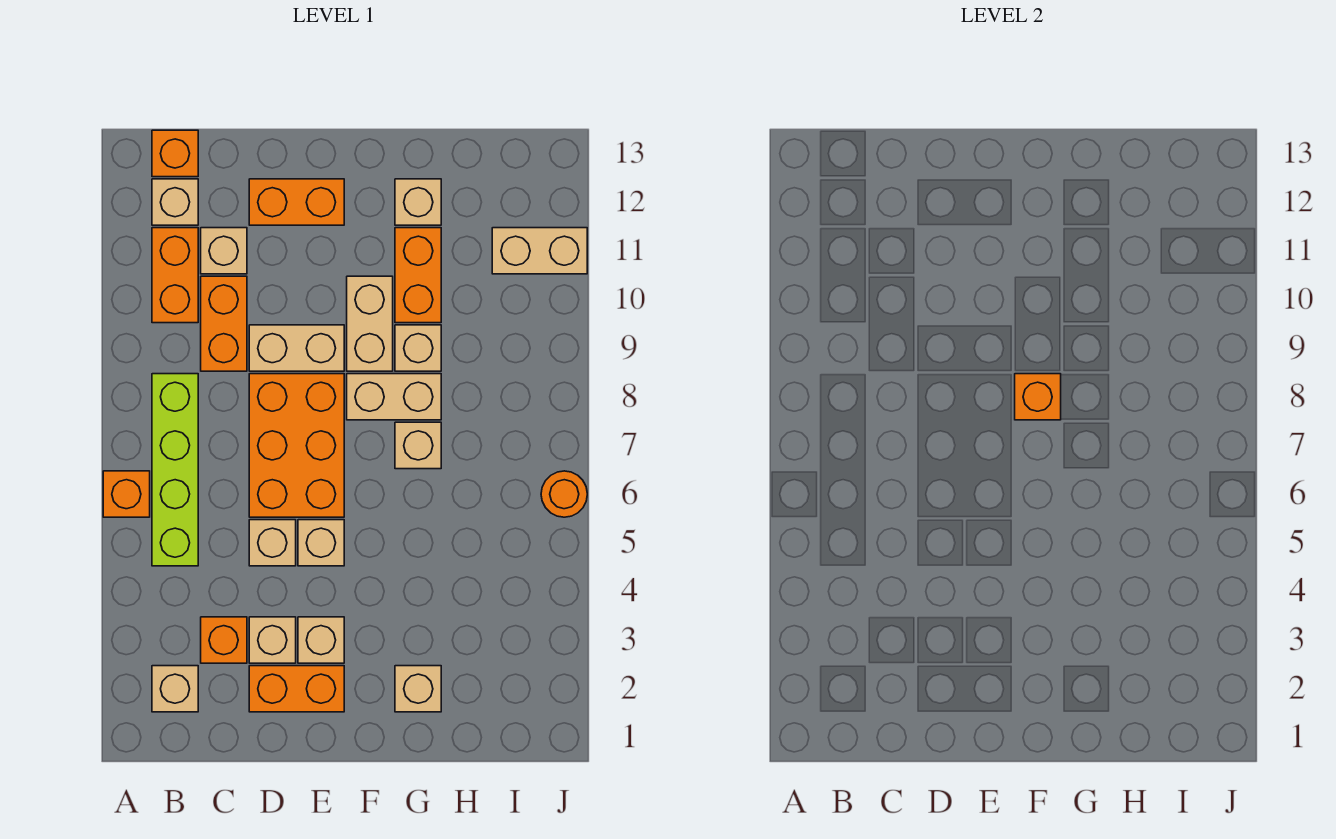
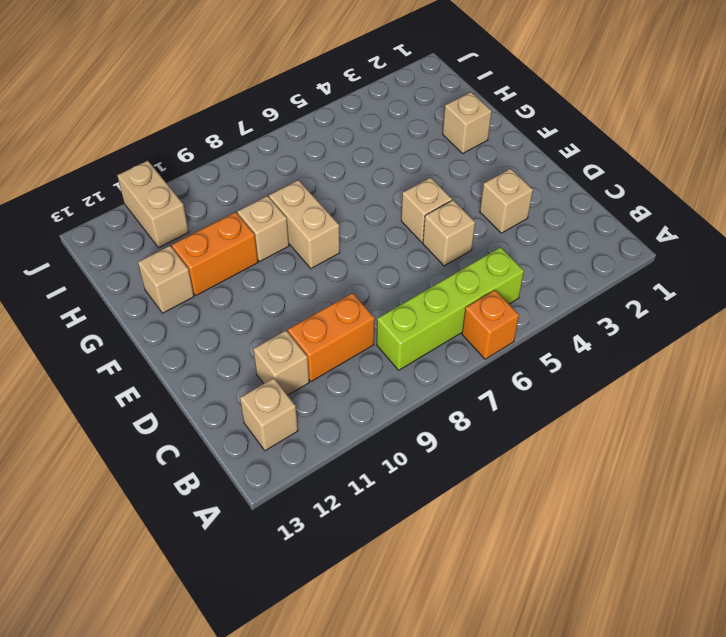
none -> tan 1x1 brick [152,666,198,712]
none -> orange 1x2 brick [152,228,198,323]
none -> orange 1x1 brick [152,130,198,177]

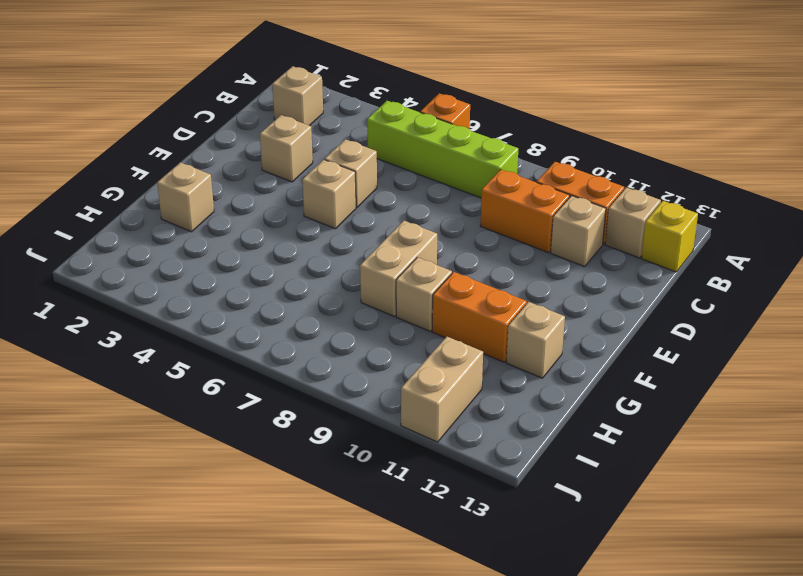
yellow 1x1 brick [641,201,698,272] -> orange 1x1 brick [152,130,198,177]
none -> orange 1x1 brick [201,617,247,663]
none -> orange 1x2 brick [249,666,344,712]
none -> orange 2x3 brick [249,374,344,517]

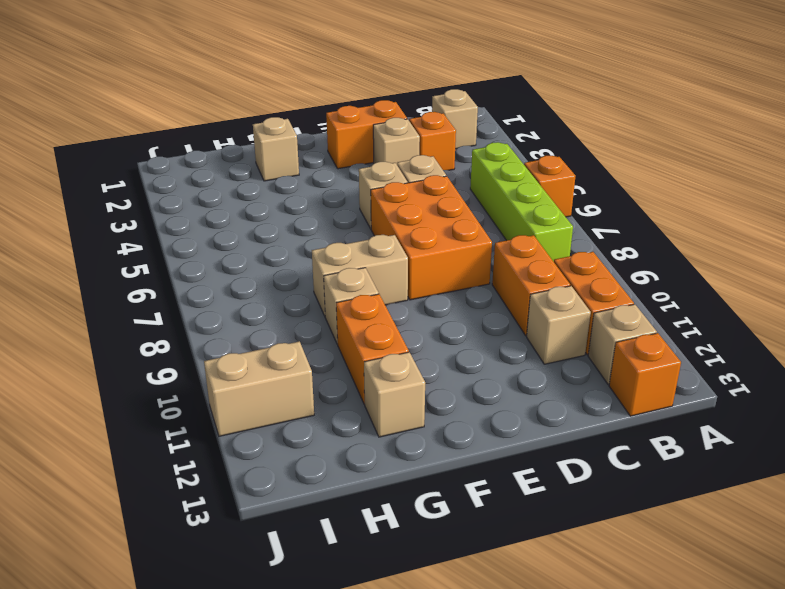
none -> tan 1x2 brick [249,325,344,371]
none -> orange 1x2 brick [249,179,344,225]
none -> tan 1x1 brick [298,617,344,663]

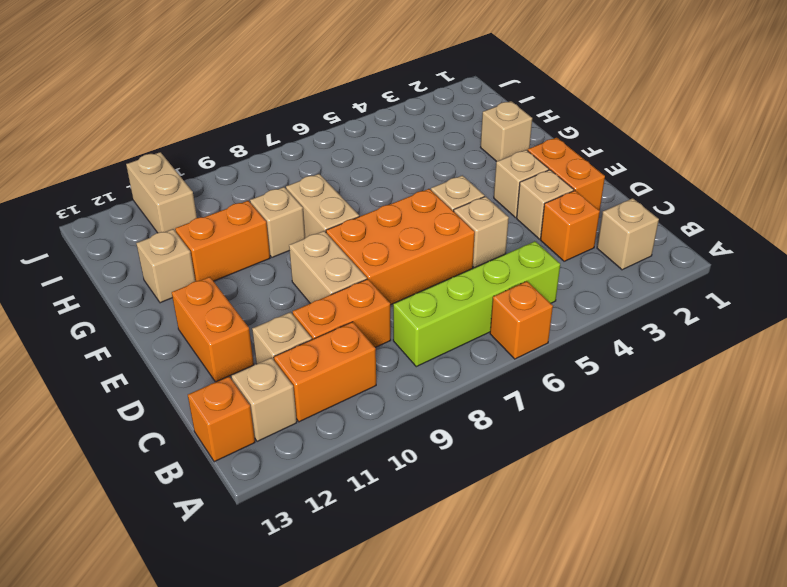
none -> tan 1x2 brick [347,276,393,371]
none -> tan 1x1 brick [395,422,441,469]
none -> orange 1x1 round brick [541,471,587,517]

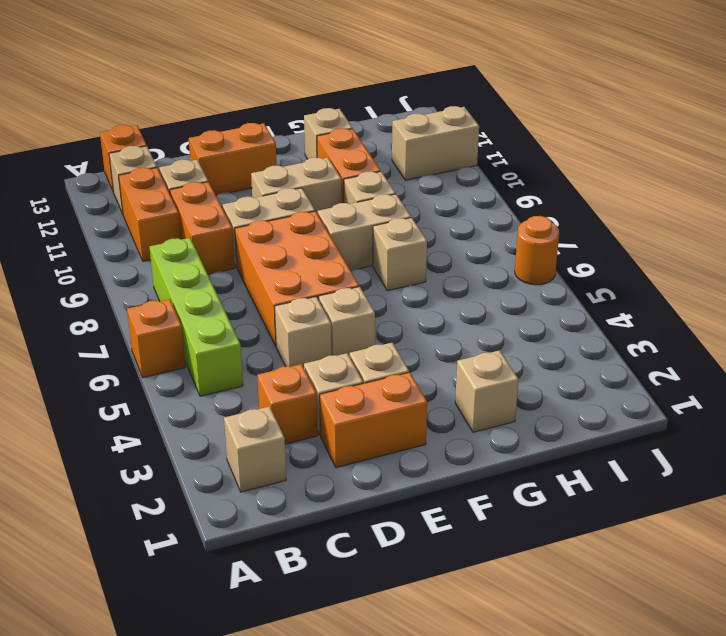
tan 1x2 brick [251,158,342,214] -> tan 1x2 brick turned to [347,276,393,371]
none -> orange 1x1 brick [1015,374,1061,420]

